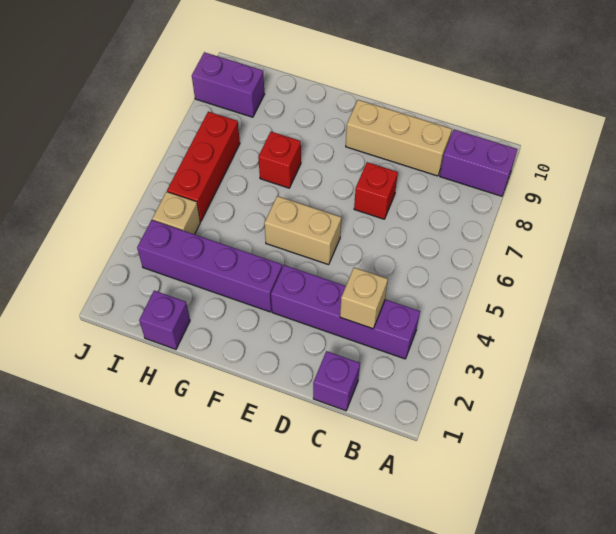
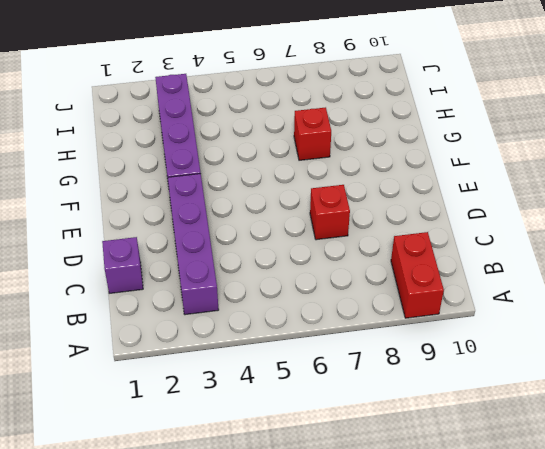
red 1x2 brick [391,232,444,318] -> purple 1x2 brick [440,130,517,196]
none -> tan 1x3 brick [346,100,452,176]
none -> tan 1x2 brick [264,196,341,265]
none -> purple 1x1 brick [139,291,190,349]

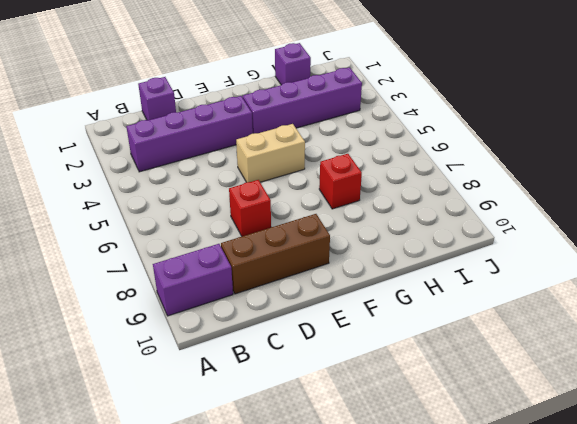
brown 1x3 brick [221,214,330,294] -> tan 1x3 brick [346,100,452,176]
none -> tan 1x1 brick [152,192,200,234]
none -> red 1x3 brick [167,112,240,221]
none -> purple 1x2 brick [192,52,264,117]

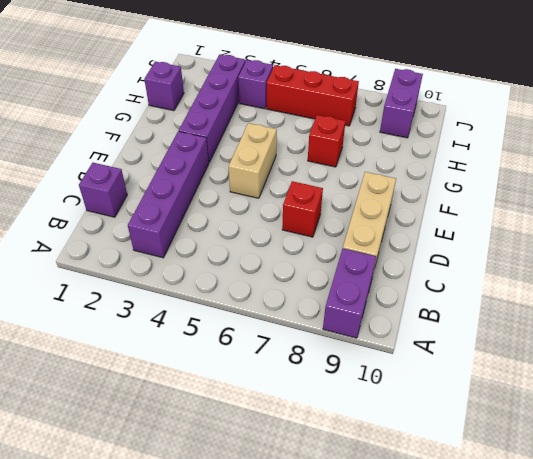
purple 1x1 brick [238,60,273,109] -> tan 1x1 brick [152,192,200,234]
none -> tan 1x1 brick [340,268,388,329]

